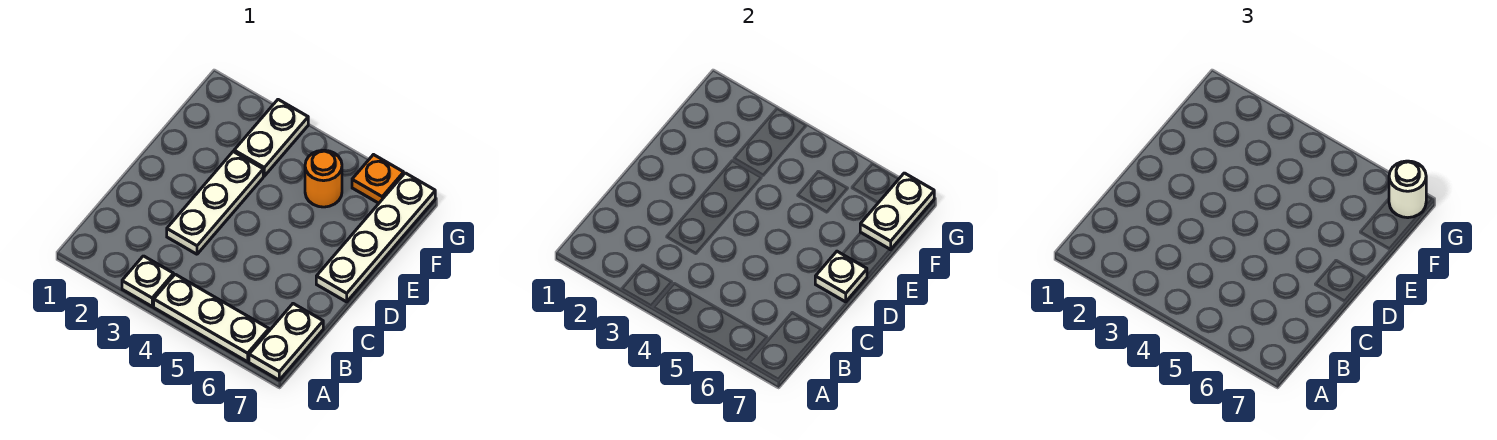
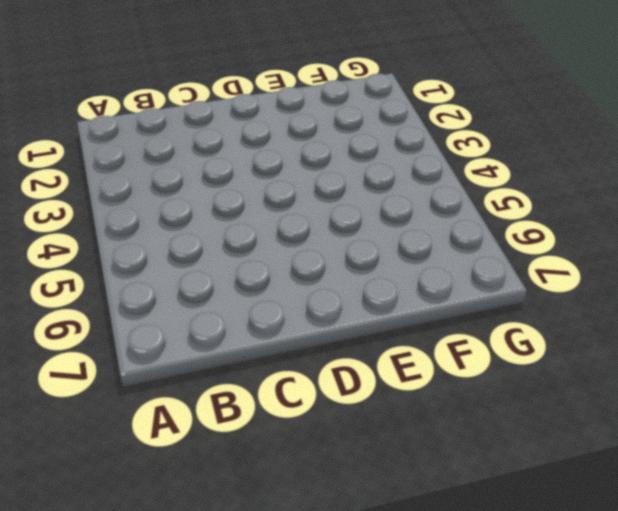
none -> white 1x1 plate [122,256,174,306]
none -> white 1x3 plate [154,274,269,362]

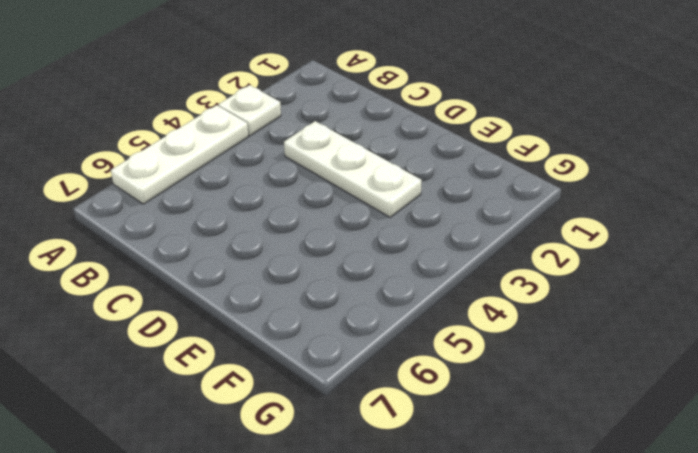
none -> white 1x2 plate [249,304,323,380]
none -> white 1x4 plate [316,173,435,302]

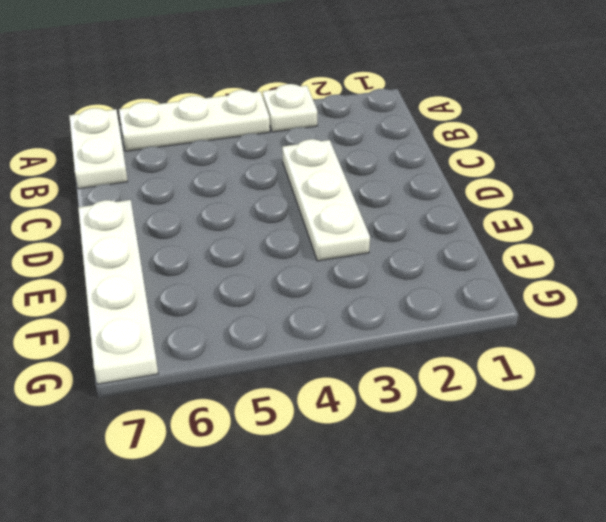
none -> white 1x2 plate [234,100,308,176]
none -> orange 1x1 round brick [305,150,342,207]

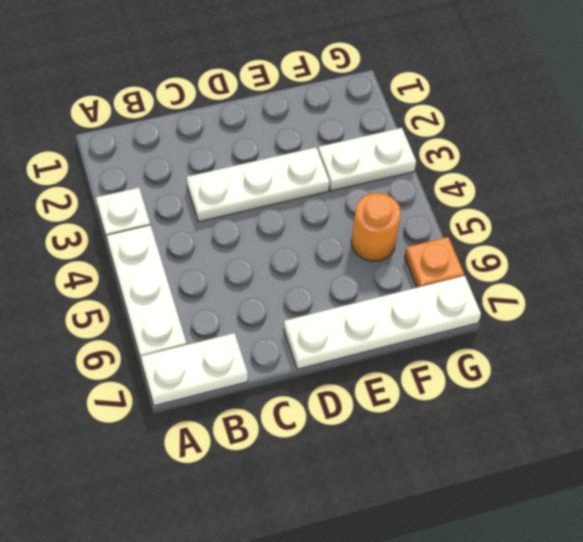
none -> white 1x1 plate [815,251,867,302]
none -> white 1x2 plate [860,173,934,250]

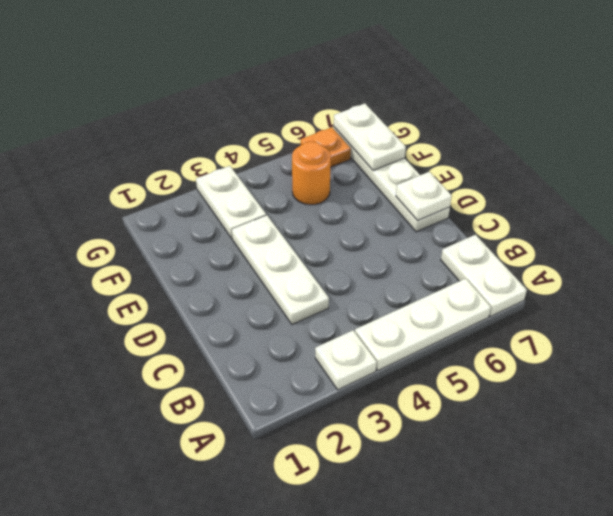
none -> white 1x1 round brick [1389,161,1426,218]

